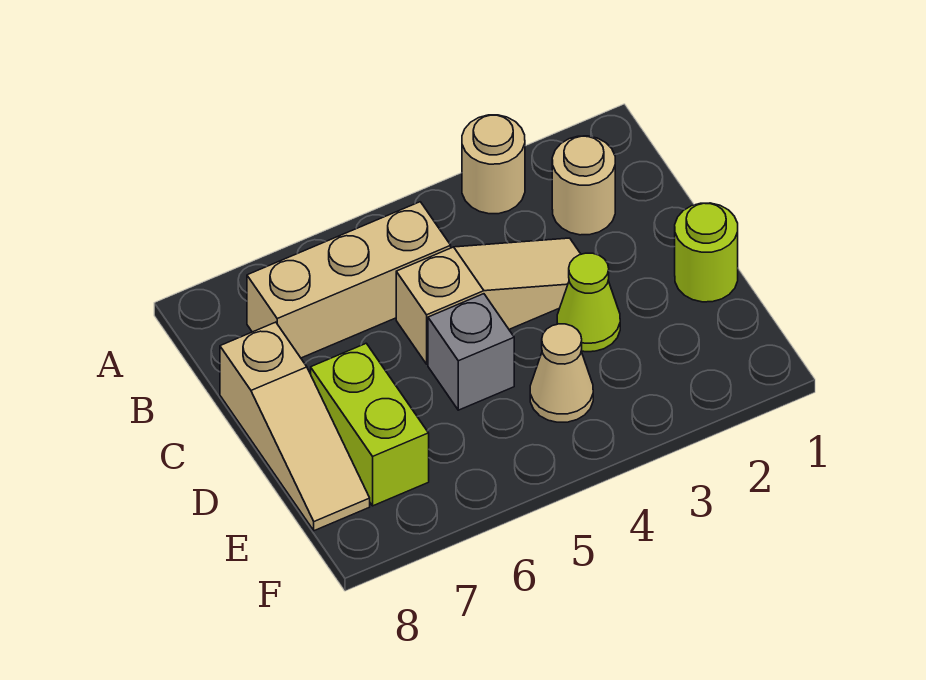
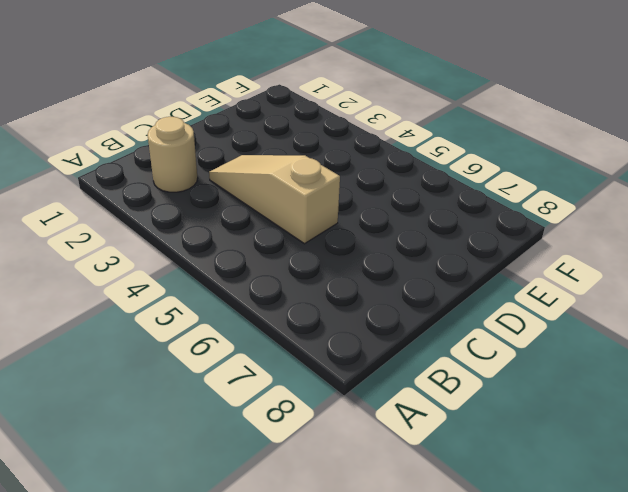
none -> tan 1x1 round brick [462,115,525,214]
none -> tan 1x3 brick [247,202,451,358]

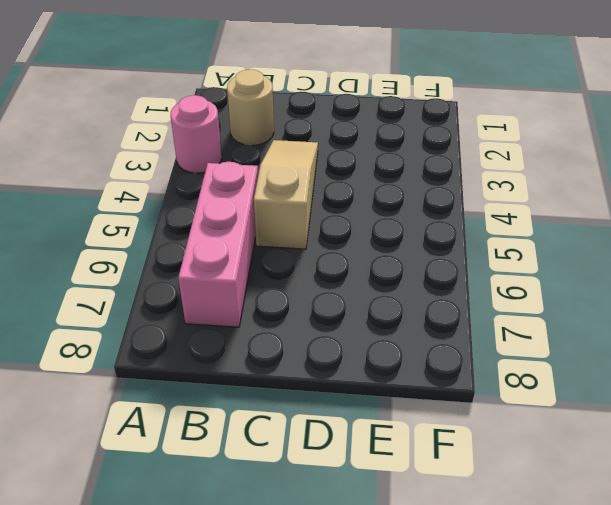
pink 1x1 round brick [171,95,222,173] -> tan 1x1 round brick [462,115,525,214]
pink 1x3 brick [178,162,258,327] -> tan 1x3 brick [247,202,451,358]
none -> tan 1x3 slope [220,322,370,531]
none -> lime 1x1 round brick [675,203,738,302]

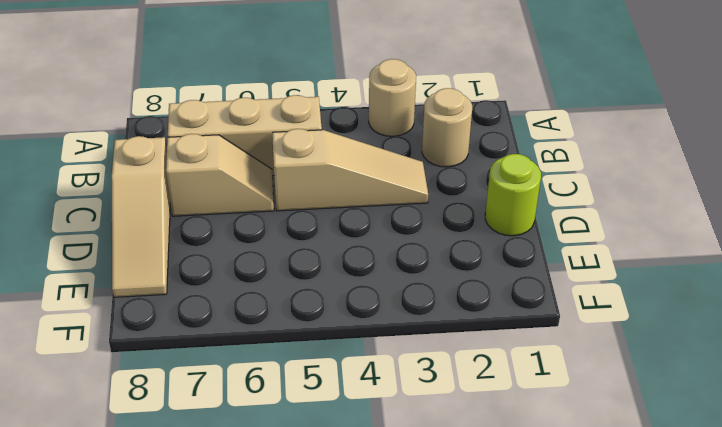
tan 1x2 slope [166,134,274,216] -> none
none -> lime 1x1 cone [557,253,620,352]
none -> grey 1x1 brick [428,294,514,410]

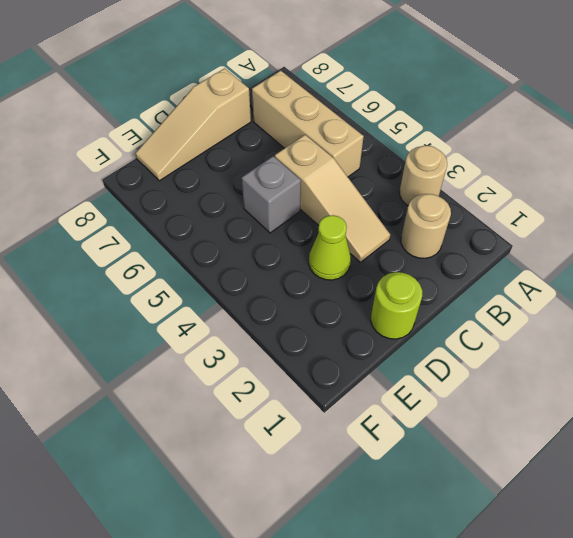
none -> lime 1x2 brick [311,343,429,506]
none -> tan 1x1 cone [530,324,593,422]

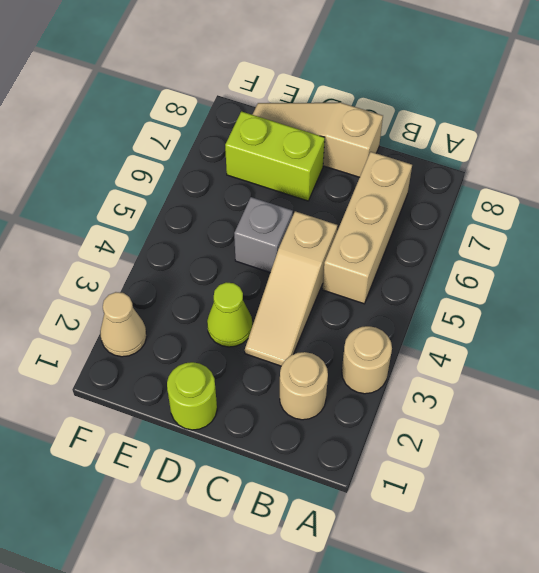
tan 1x1 cone [100,292,146,357] -> tan 1x1 cone moved to [530,324,593,422]

